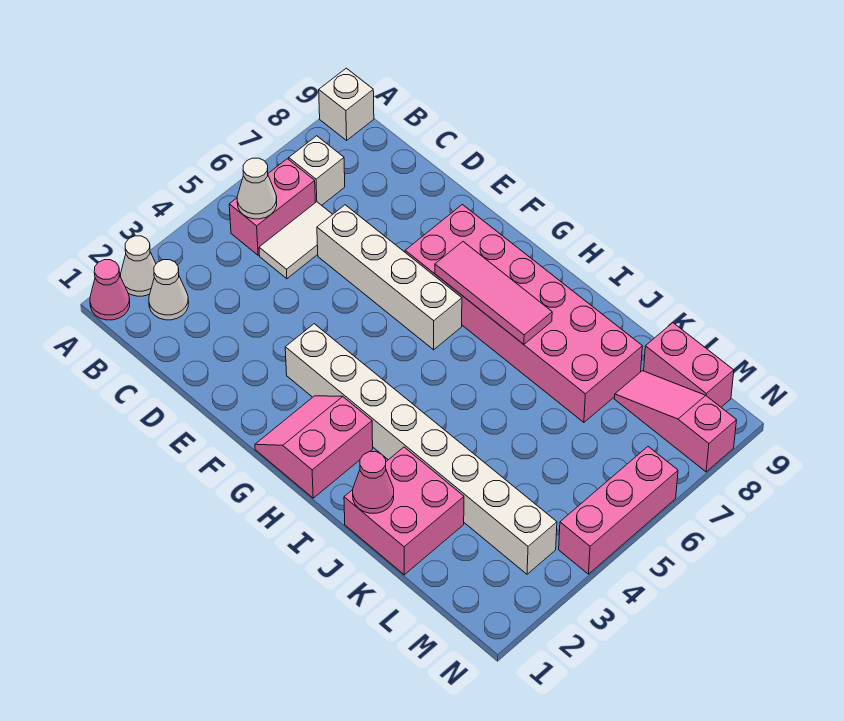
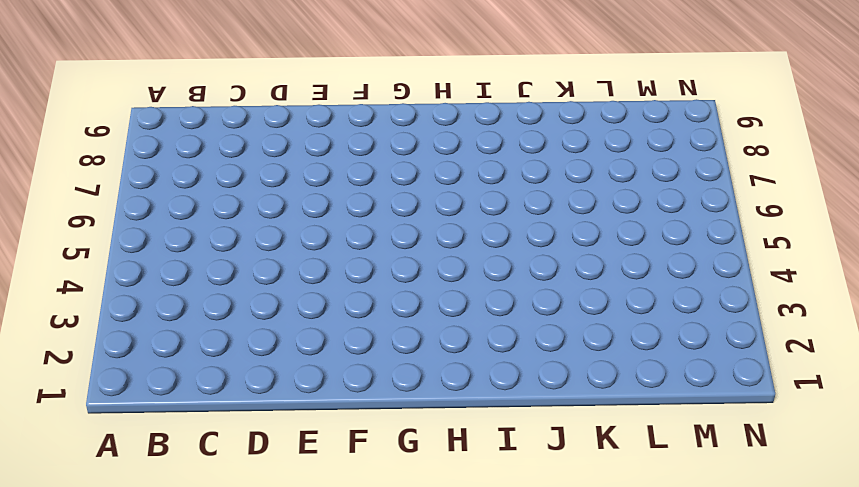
none -> pink 1x1 cone [90,260,130,320]
none -> white 1x1 cone [121,236,156,296]
none -> white 1x1 brick [319,68,374,140]

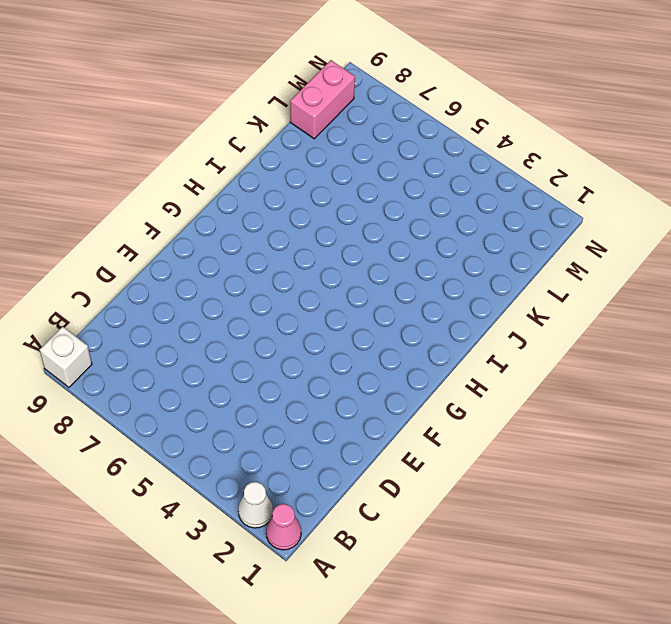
none -> white 1x1 cone [149,260,189,320]
none -> pink 1x2 brick [229,159,315,255]
none -> white 1x1 brick [289,136,345,205]

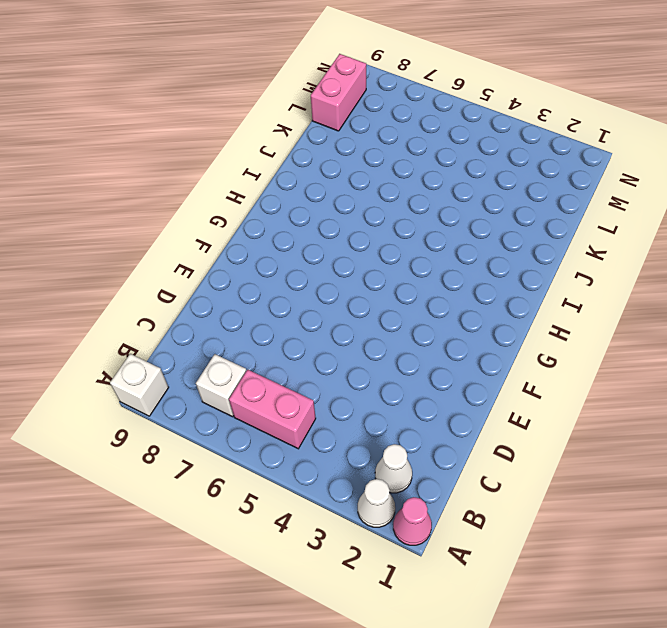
none -> white 1x2 tile [259,202,333,279]
none -> white 1x4 brick [317,205,462,350]
none -> white 1x8 brick [285,324,557,574]

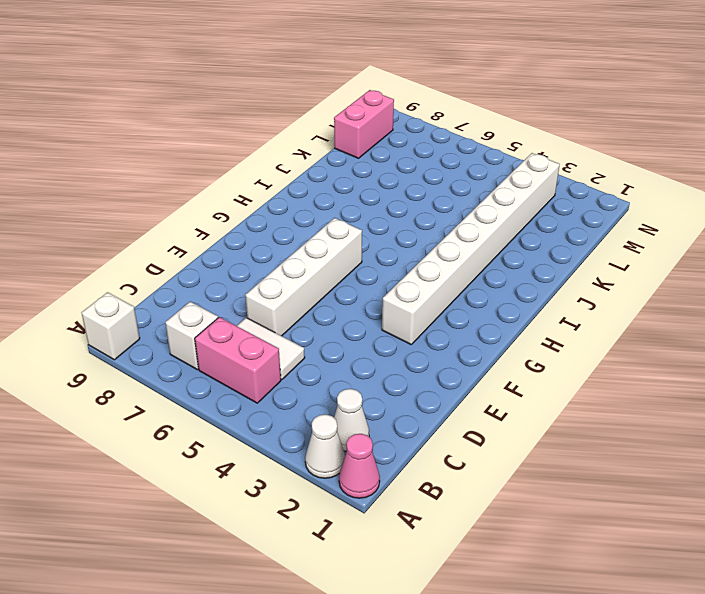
none -> pink 2x6 brick [405,204,642,422]
none -> pink 2x2 slope [255,396,373,498]
none -> pink 2x2 brick [344,447,464,575]

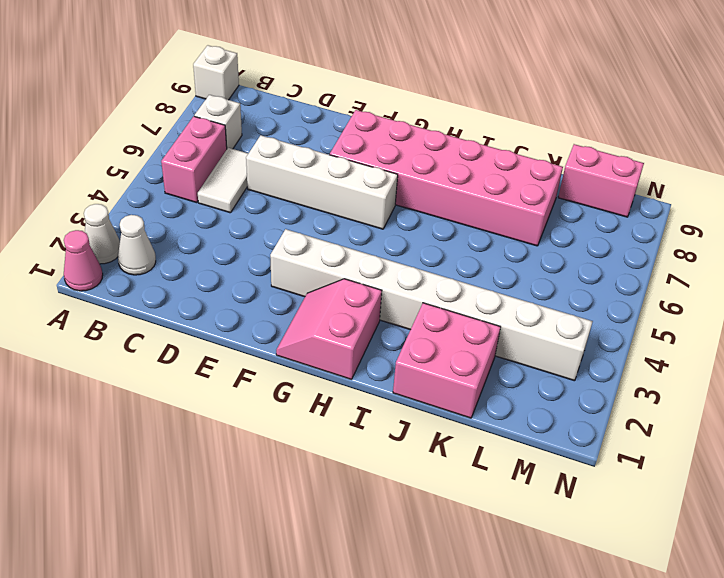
none -> pink 1x3 slope [614,371,737,472]
none -> pink 1x3 brick [559,447,678,574]
none -> white 1x1 cone [237,158,277,219]

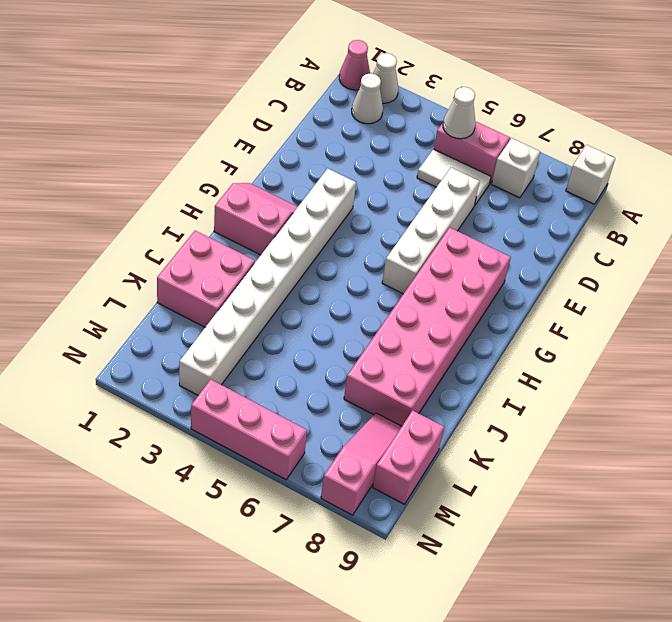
none -> pink 1x3 tile [435,242,552,344]
none -> pink 1x1 cone [353,452,394,513]

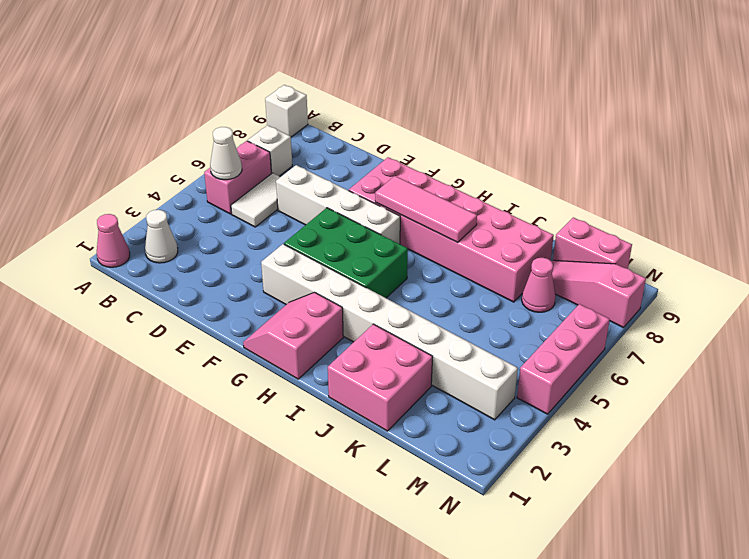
green 2x3 brick [284,208,408,298] -> none
pink 1x1 cone [522,258,556,312] -> pink 1x1 cone moved to [353,452,394,513]
none -> white 1x1 cone [121,236,156,296]

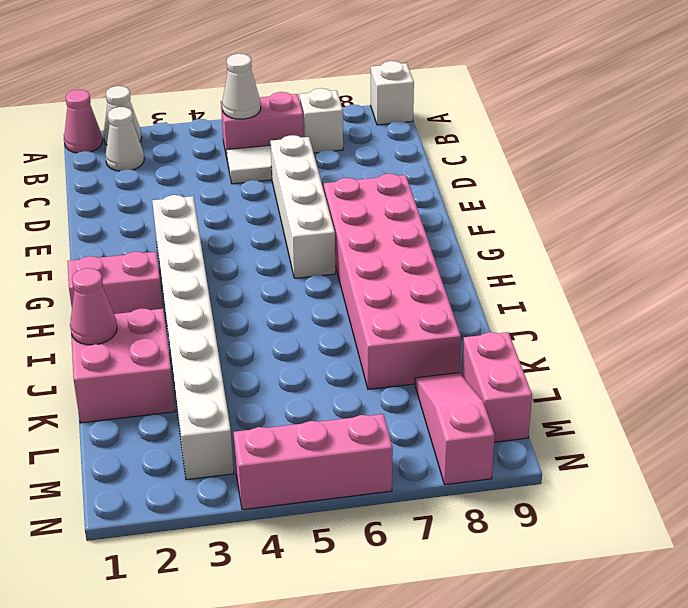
none -> pink 1x3 tile [435,242,552,344]

